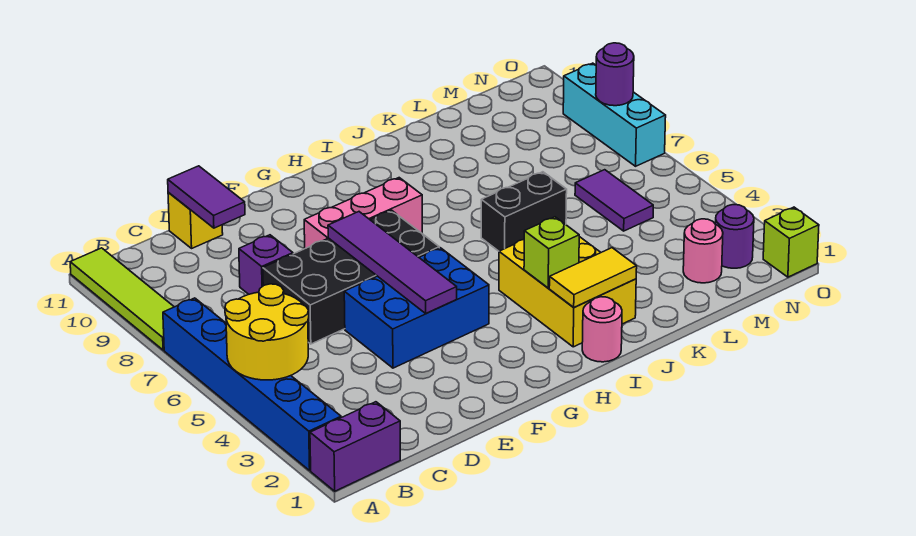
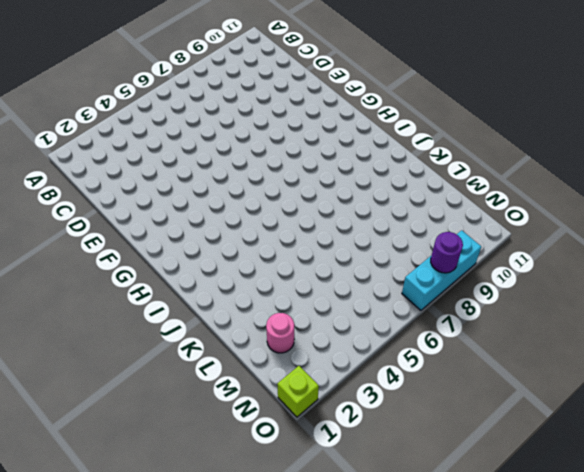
none -> purple 1x2 brick [310,402,400,491]
none -> blue 1x6 brick [163,298,341,470]
none -> lime 1x4 tile [70,248,174,350]

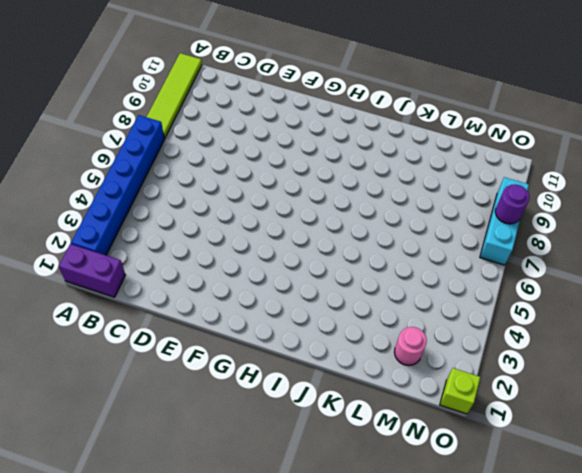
none -> black 2x4 brick [263,210,439,344]
none -> purple 1x1 brick [239,235,293,294]
none -> yellow 1x1 brick [168,193,223,248]

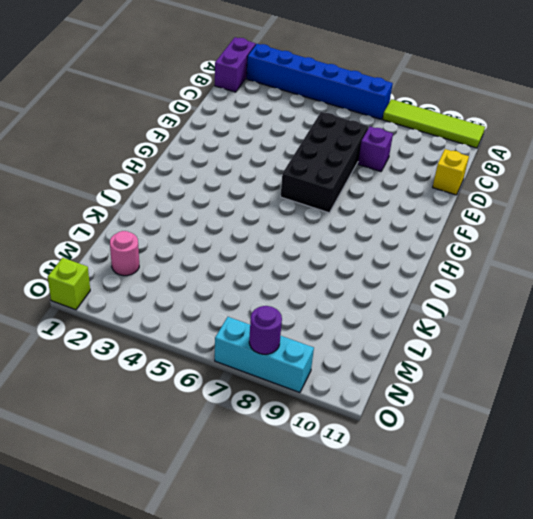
none -> blue 2x3 brick [344,248,489,368]
none -> pink 1x3 brick [304,178,422,248]
none -> pink 1x1 round brick [582,297,622,362]

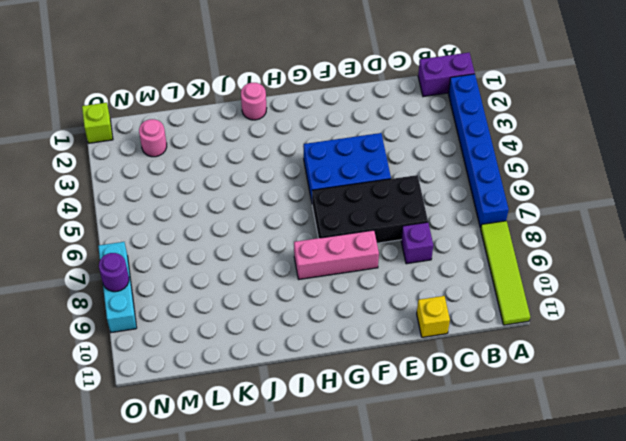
none -> yellow 2x3 brick [499,237,636,347]
none -> black 1x2 brick [481,172,567,251]
none -> purple 1x2 tile [575,170,653,231]

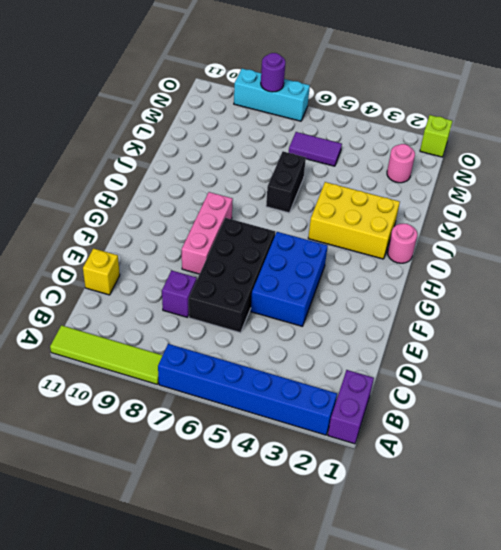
none -> purple 1x1 round brick [715,205,754,268]
none -> yellow 2x2 round brick [225,284,309,380]
none -> purple 1x2 tile [168,166,245,228]

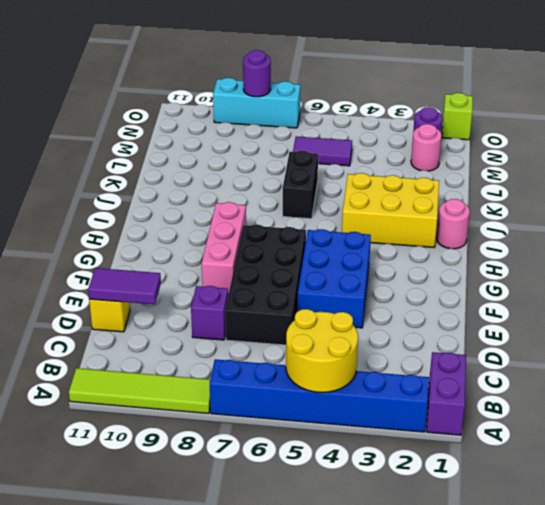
none -> purple 1x4 tile [328,212,457,313]
none -> yellow 1x2 tile [549,248,637,307]
none -> lime 1x1 brick [524,217,579,288]

